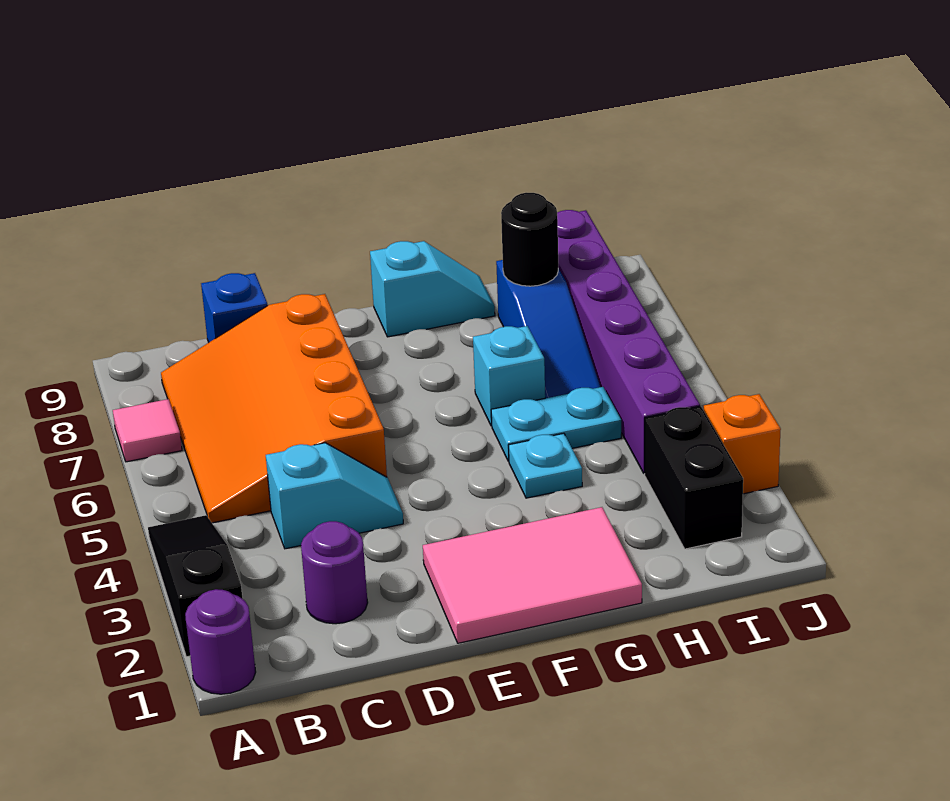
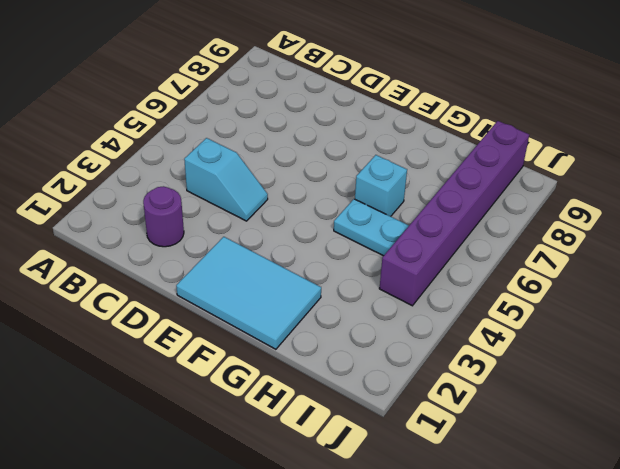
cyan 2x3 tile [176,237,321,349] -> pink 2x3 tile [423,507,642,643]
none -> purple 1x1 round brick [185,589,256,694]
none -> black 1x3 slope [148,515,243,657]
none -> pink 1x1 tile [113,399,182,462]

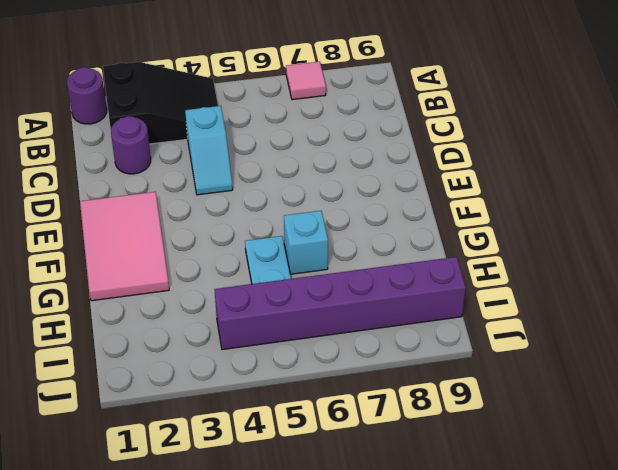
black 2x3 slope [103,62,218,144] -> black 1x3 slope [148,515,243,657]
none -> orange 3x4 slope [161,294,387,523]
none -> blue 1x1 brick [201,273,268,342]
none -> cyan 1x2 slope [370,241,495,337]

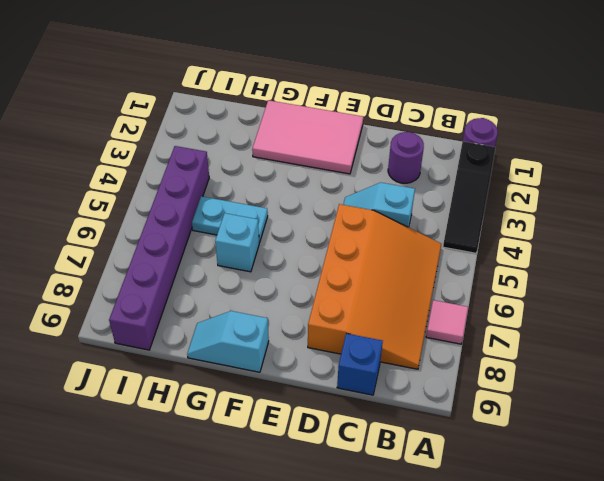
none -> cyan 1x1 plate [509,433,582,498]
none -> blue 1x3 slope [496,260,600,398]
none -> black 1x2 brick [645,406,743,549]

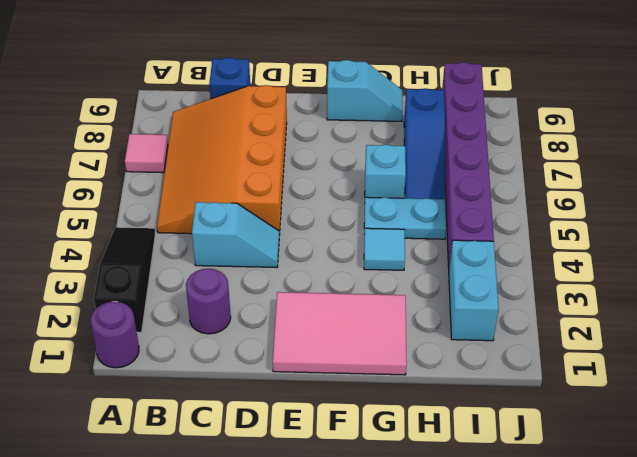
cyan 1x1 tile [364,228,405,270] -> cyan 1x1 plate [509,433,582,498]
cyan 1x2 brick [449,240,499,341] -> black 1x2 brick [645,406,743,549]
none -> orange 1x1 brick [704,394,781,494]
none -> black 1x1 round brick [501,193,558,286]

